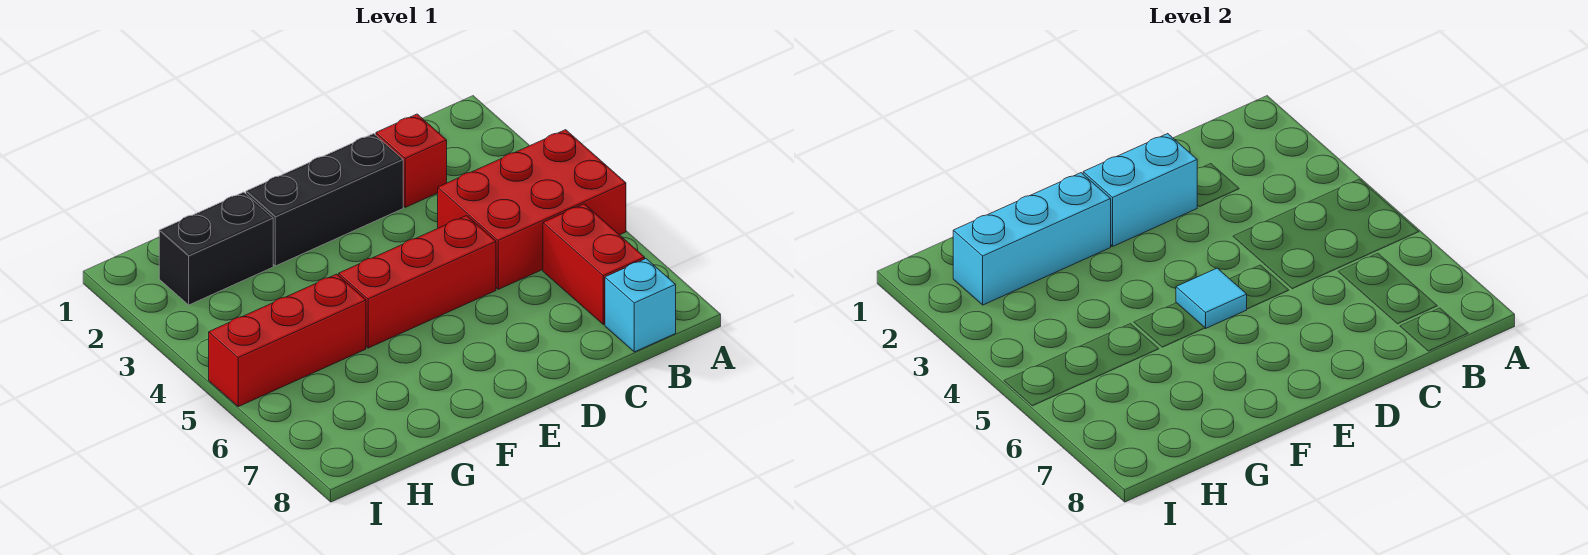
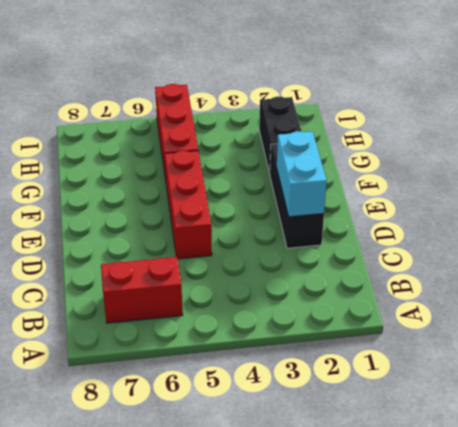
none -> red 2x3 brick [438,130,626,289]
none -> cyan 1x1 brick [605,259,676,352]

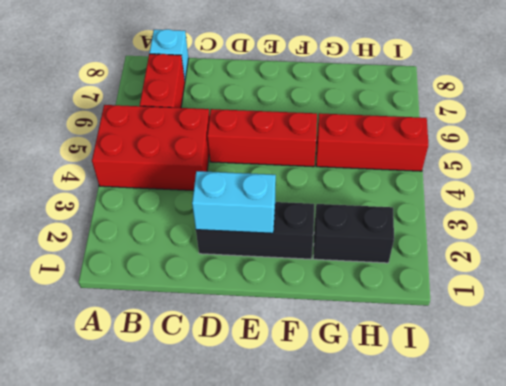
none -> red 1x1 brick [376,114,447,207]
none -> cyan 1x1 tile [1176,268,1247,328]

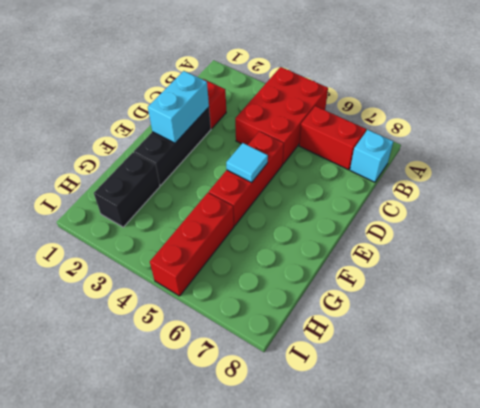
none -> cyan 1x3 brick [953,173,1111,305]

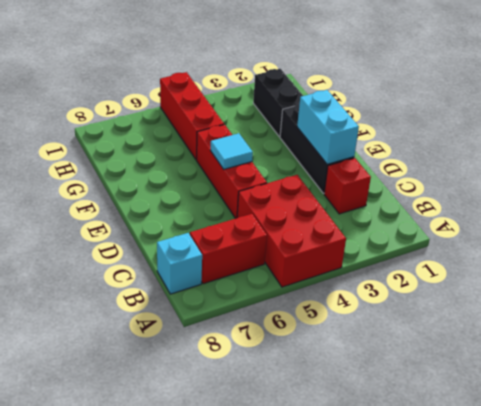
none -> cyan 1x3 brick [953,173,1111,305]

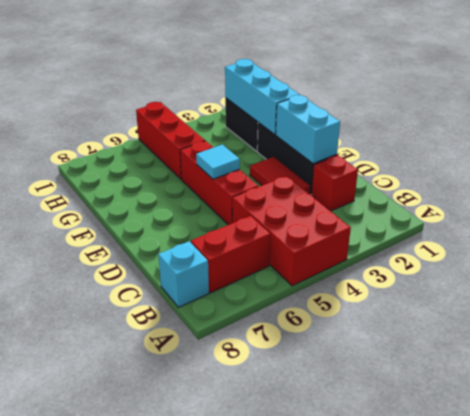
red 1x2 tile [250,157,310,194] -> none

